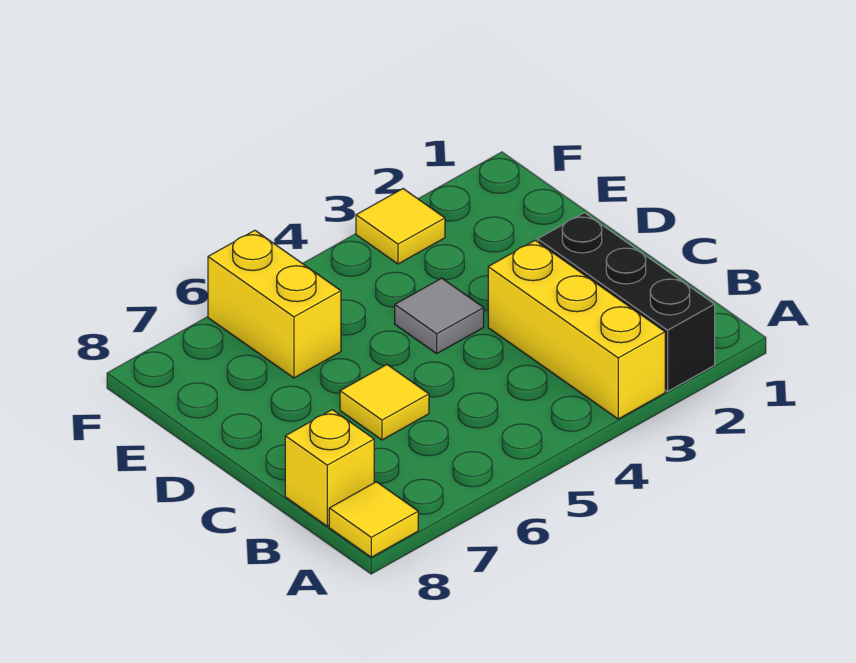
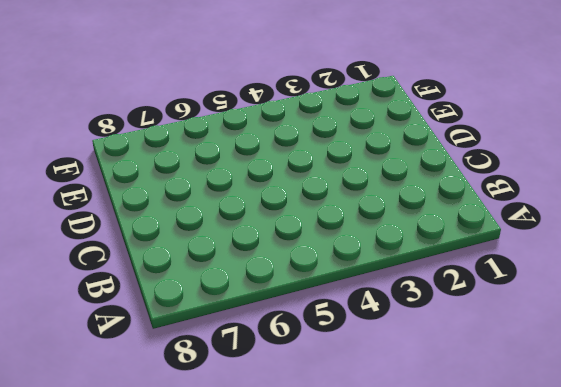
none -> black 1x3 brick [538,213,715,391]
none -> yellow 1x3 brick [488,240,665,419]

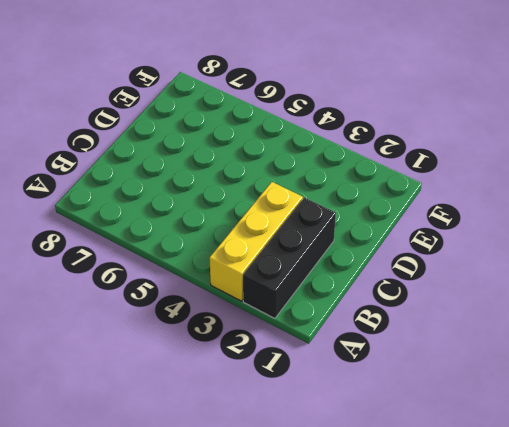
none -> yellow 1x1 tile [329,482,418,557]
none -> yellow 1x1 brick [285,410,374,526]

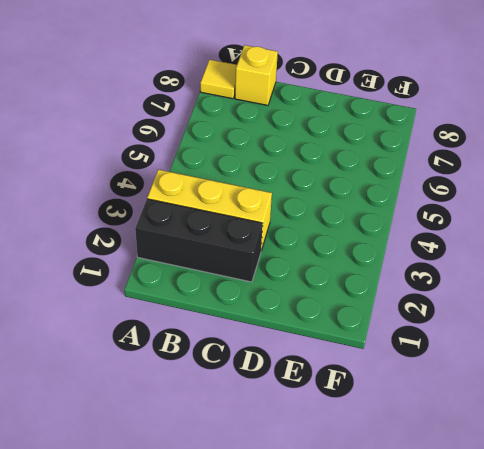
none -> yellow 1x1 tile [340,365,429,440]
none -> grey 1x1 tile [395,278,484,354]

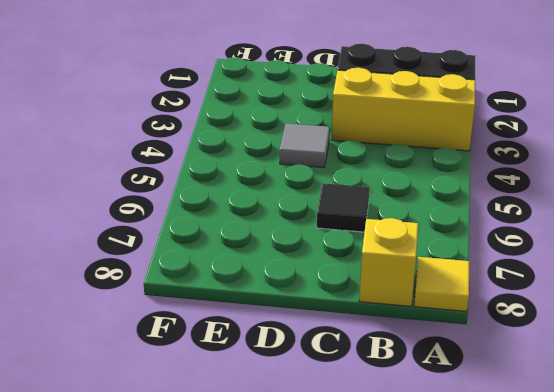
black 1x1 tile [317,183,369,232] -> yellow 1x1 tile [340,365,429,440]
none -> yellow 1x2 brick [208,230,341,378]
none -> yellow 1x1 tile [356,189,445,264]

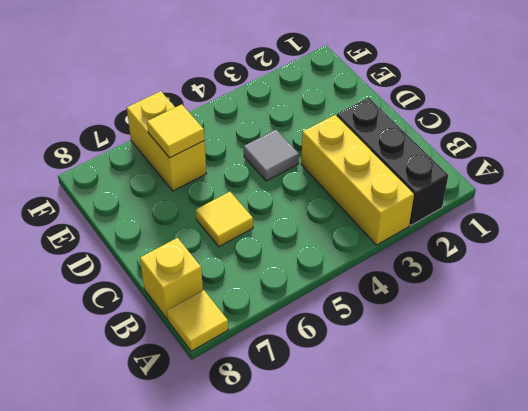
yellow 1x1 tile [147,105,204,158] -> yellow 1x1 tile moved to [356,189,445,264]

